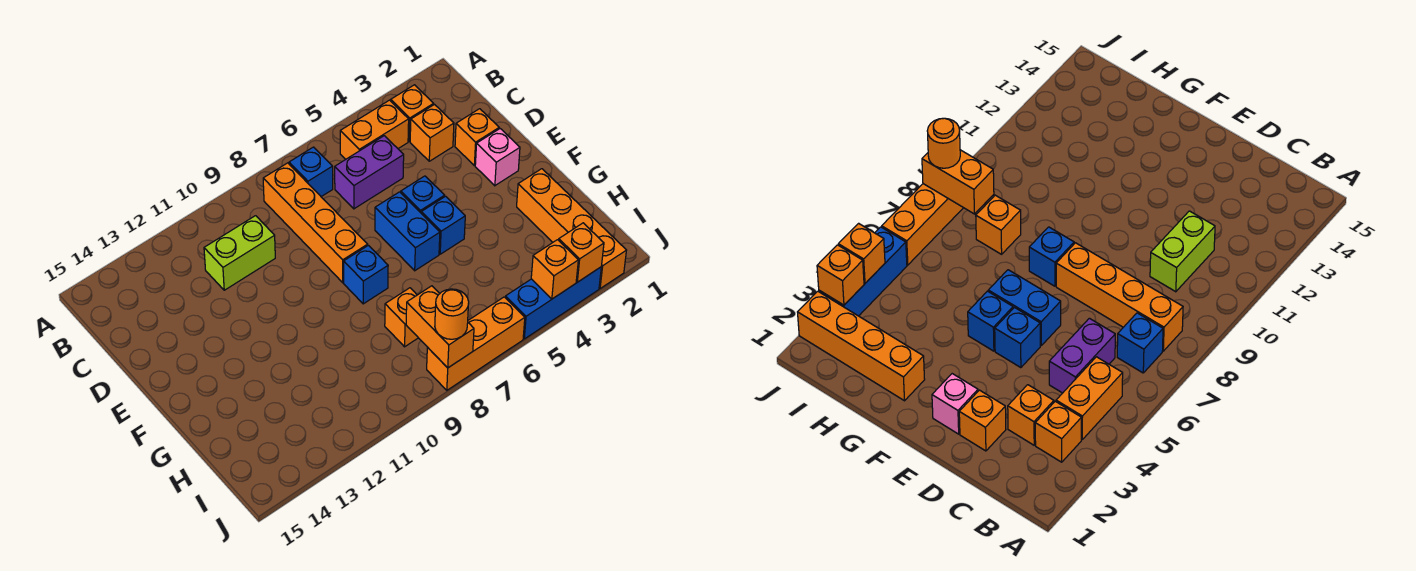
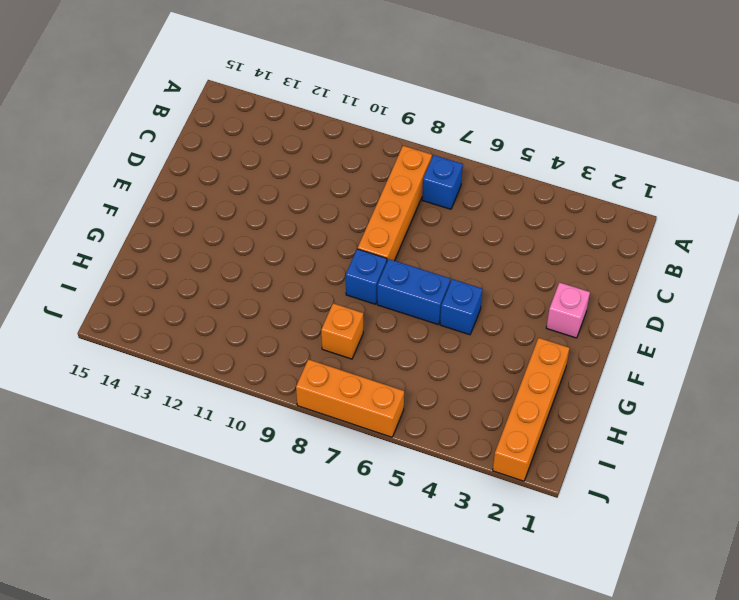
blue 1x2 brick [377,259,450,324] -> blue 1x2 brick turned to [375,192,440,271]
none -> orange 1x1 brick [391,85,434,141]
none -> orange 1x2 brick [340,100,409,159]
none -> orange 1x1 brick [410,105,454,161]

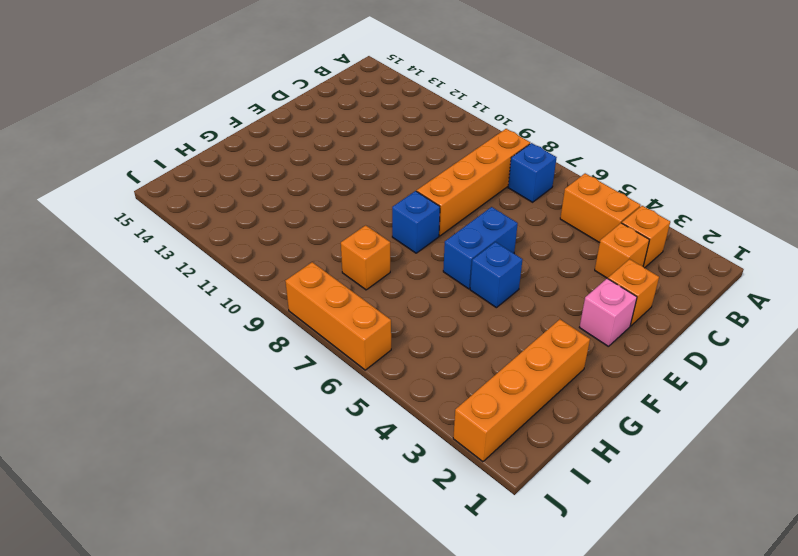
none -> purple 1x2 brick [335,136,404,209]
none -> lime 1x2 brick [204,216,275,290]
none -> blue 1x1 brick [401,176,445,213]

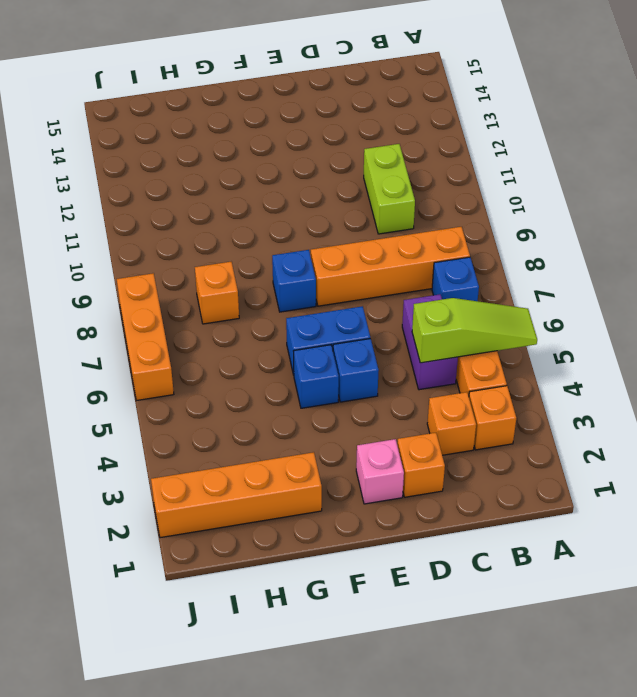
lime 1x3 slope [412,298,537,363] -> none
none -> blue 1x3 brick [505,267,601,339]
none -> orange 1x2 brick [406,286,474,368]
none -> orange 1x1 brick [559,223,604,282]

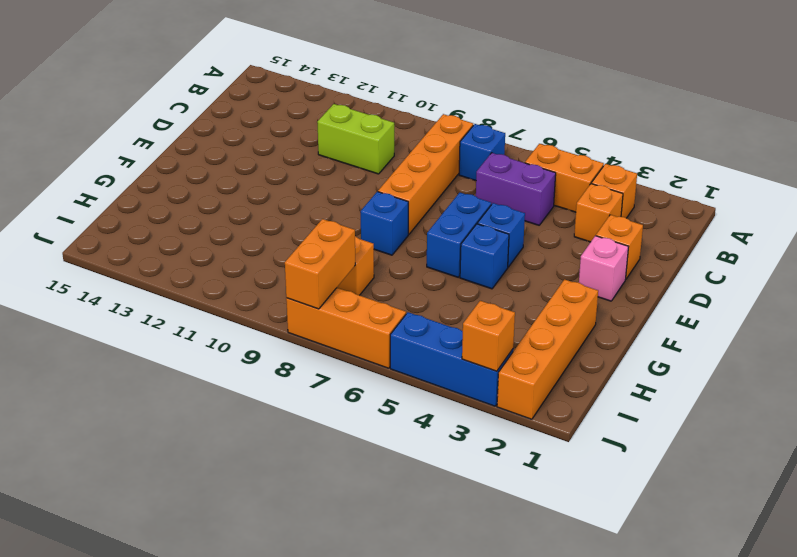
none -> orange 1x1 brick [531,240,578,299]
none -> orange 1x1 round brick [435,289,469,339]

